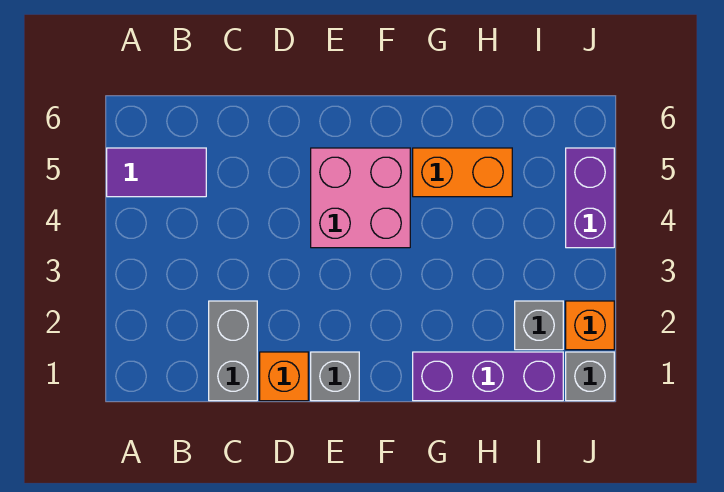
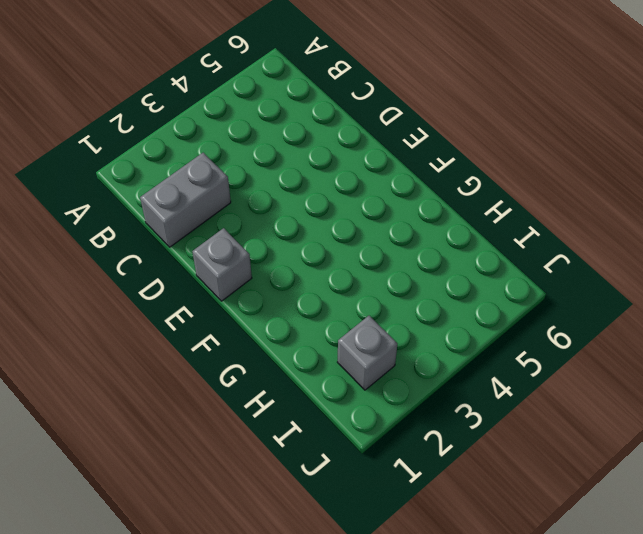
none -> purple 1x2 tile [107,148,206,197]
none -> orange 1x1 brick [260,352,308,401]

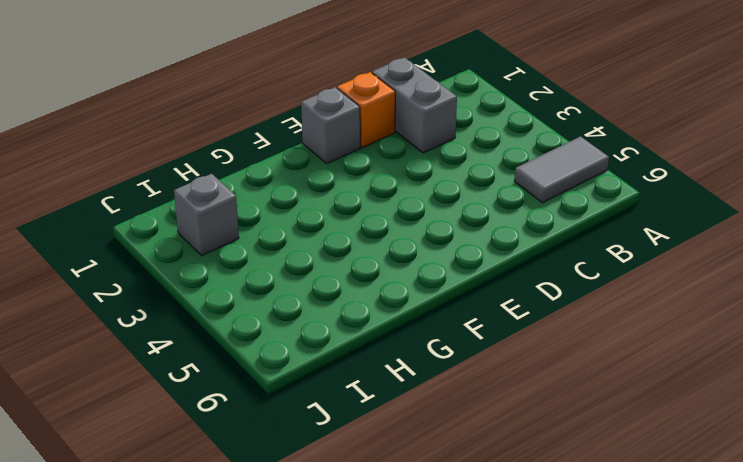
grey 1x2 tile [514,136,609,203] -> purple 1x2 tile [107,148,206,197]
none -> pink 2x2 brick [311,148,410,248]
none -> purple 1x3 brick [413,352,563,401]

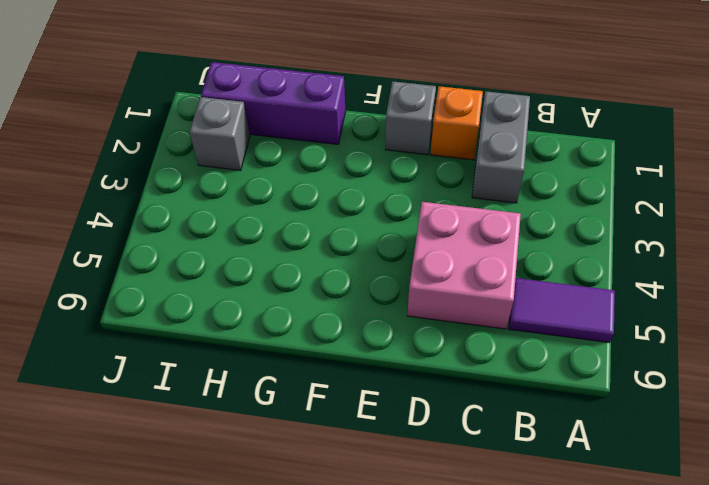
pink 2x2 brick [408,202,521,329] -> pink 2x2 brick moved to [311,148,410,248]
none -> orange 1x2 brick [413,148,512,197]
none -> grey 1x1 brick [566,352,614,401]

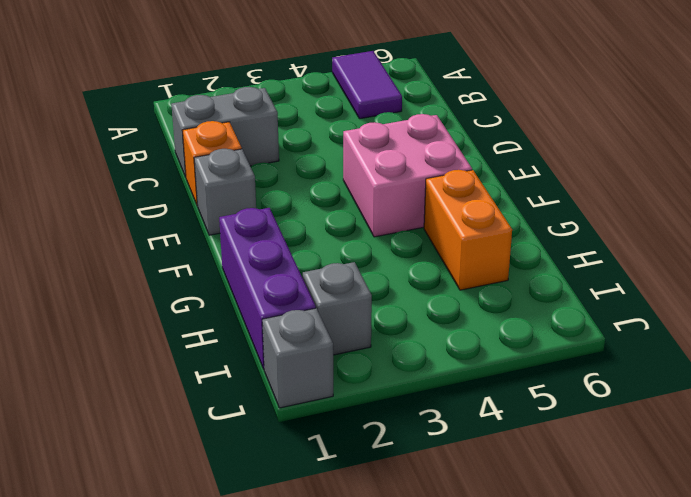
none -> orange 1x1 brick [566,301,614,350]
none -> purple 1x2 brick [566,148,614,248]

